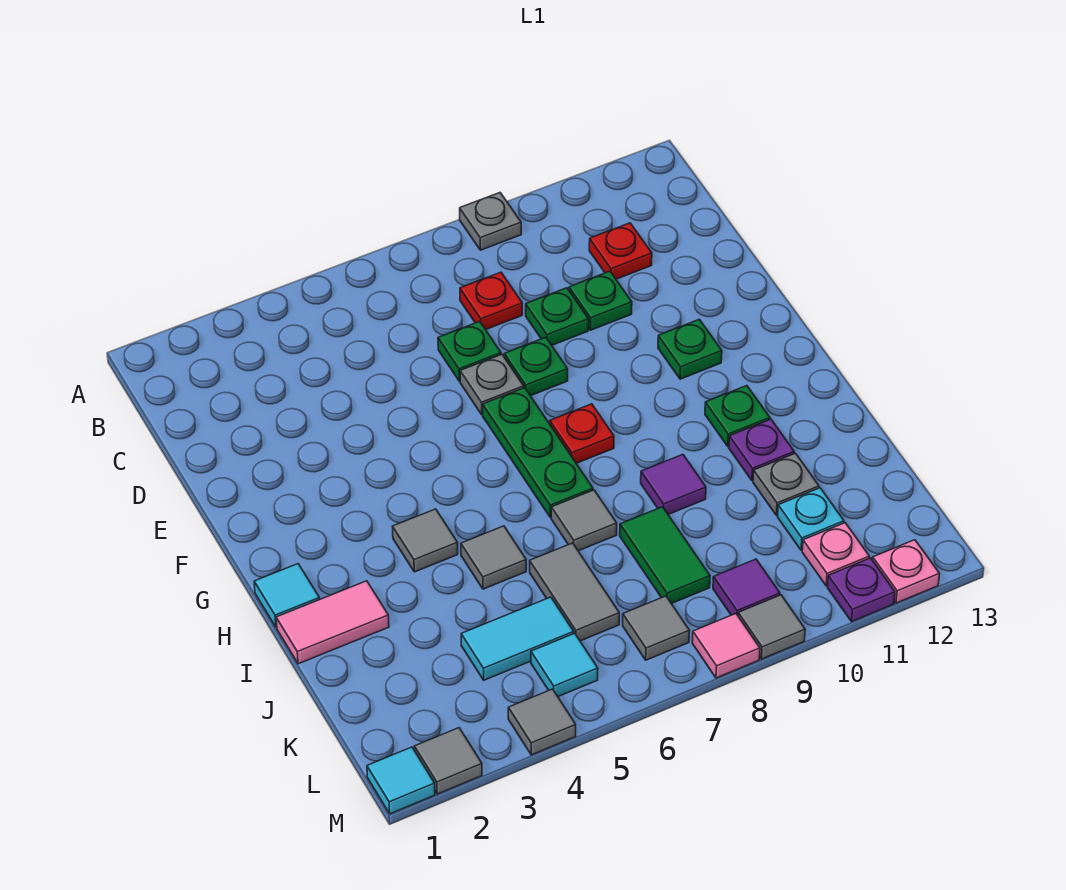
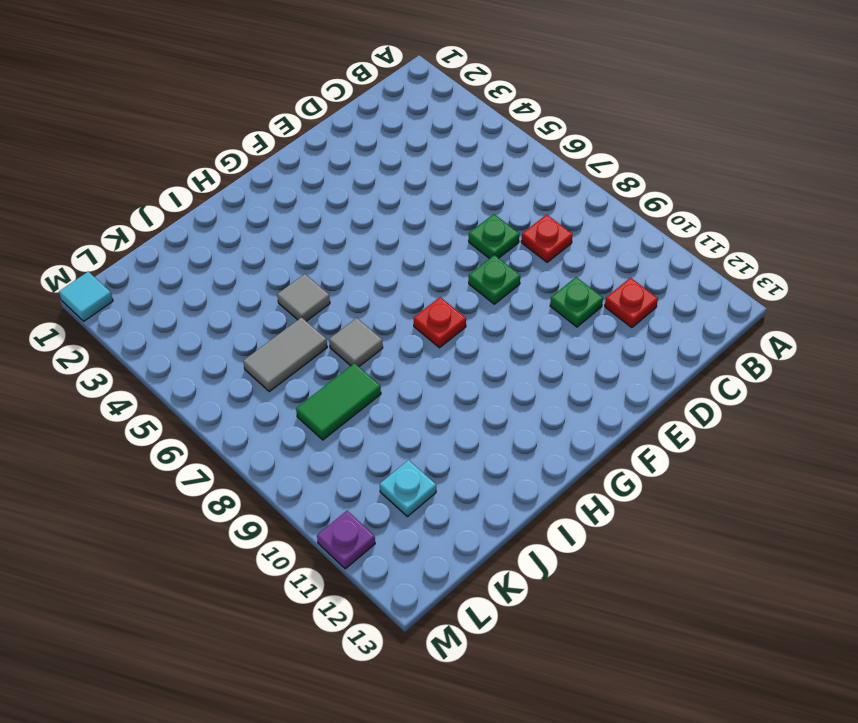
none -> grey 1x1 plate [460,193,521,250]
none -> green 1x1 plate [526,288,589,345]
none -> grey 1x1 plate [460,354,524,415]
none -> green 1x3 plate [483,388,593,517]

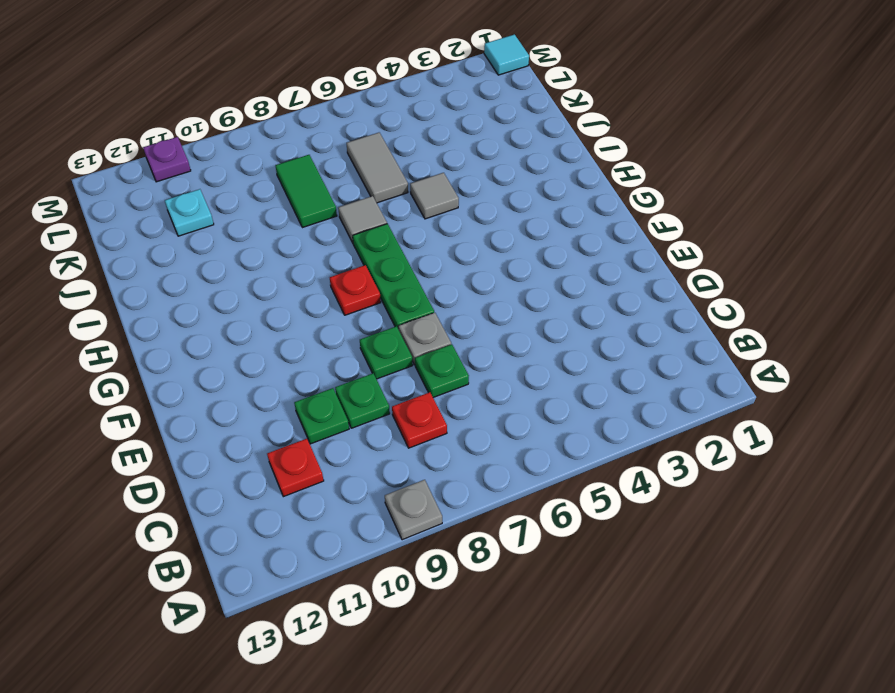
none -> green 1x1 plate [658,319,722,379]
none -> cyan 1x1 tile [254,564,320,627]
none -> grey 1x1 tile [392,509,458,572]
none -> green 1x1 plate [705,386,770,446]

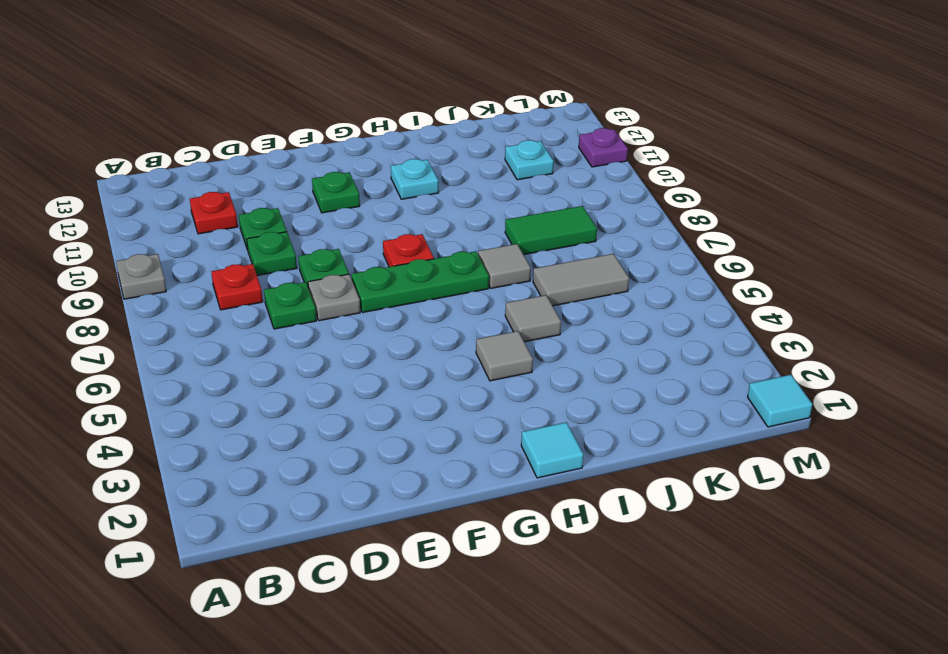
cyan 1x1 plate [391,159,439,199] -> green 1x1 plate [705,386,770,446]
none -> pink 1x2 tile [276,581,389,664]
none -> purple 1x1 tile [641,455,706,514]
none -> purple 1x1 plate [729,419,794,481]
none -> grey 1x1 plate [753,453,819,515]

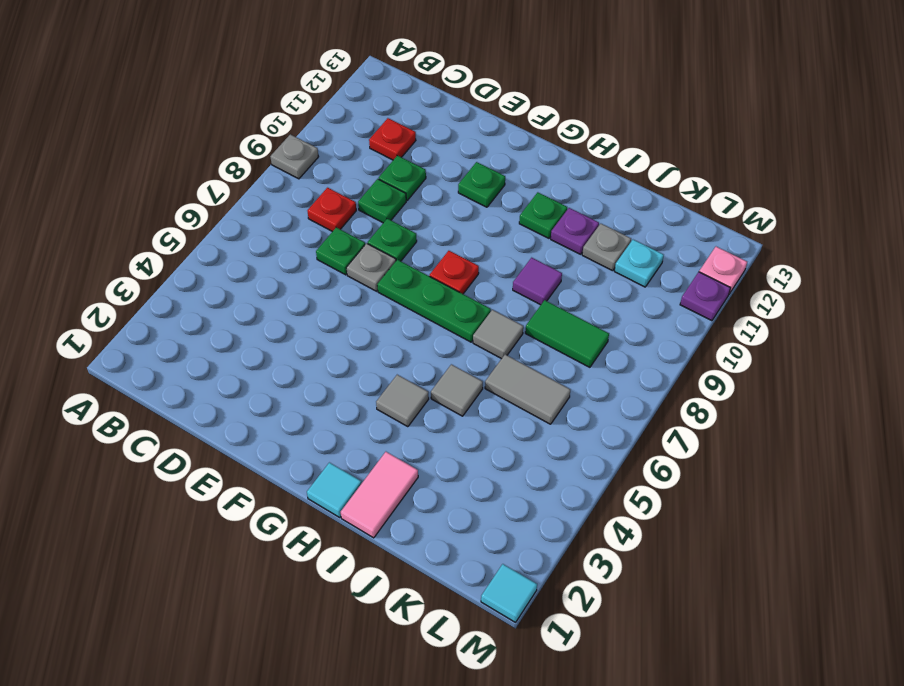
none -> cyan 1x2 tile [461,597,574,680]
none -> cyan 1x1 tile [531,633,598,696]
none -> grey 1x1 tile [623,596,690,660]
none -> purple 1x1 tile [713,559,780,615]

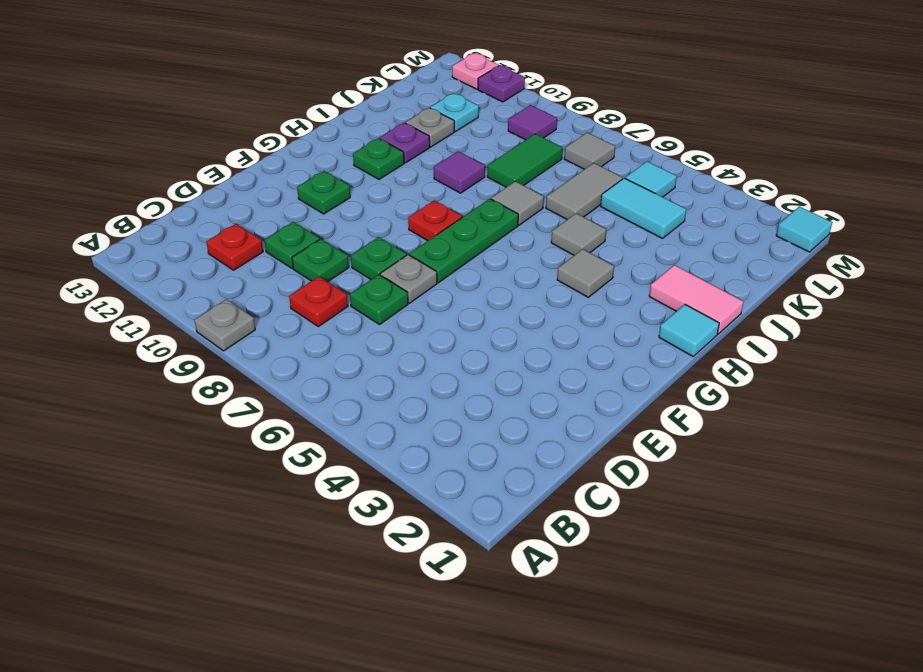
none -> pink 1x1 plate [802,523,869,586]
none -> grey 1x1 tile [414,728,482,794]
none -> grey 1x1 tile [508,689,576,755]
none -> pink 1x1 tile [692,614,760,678]

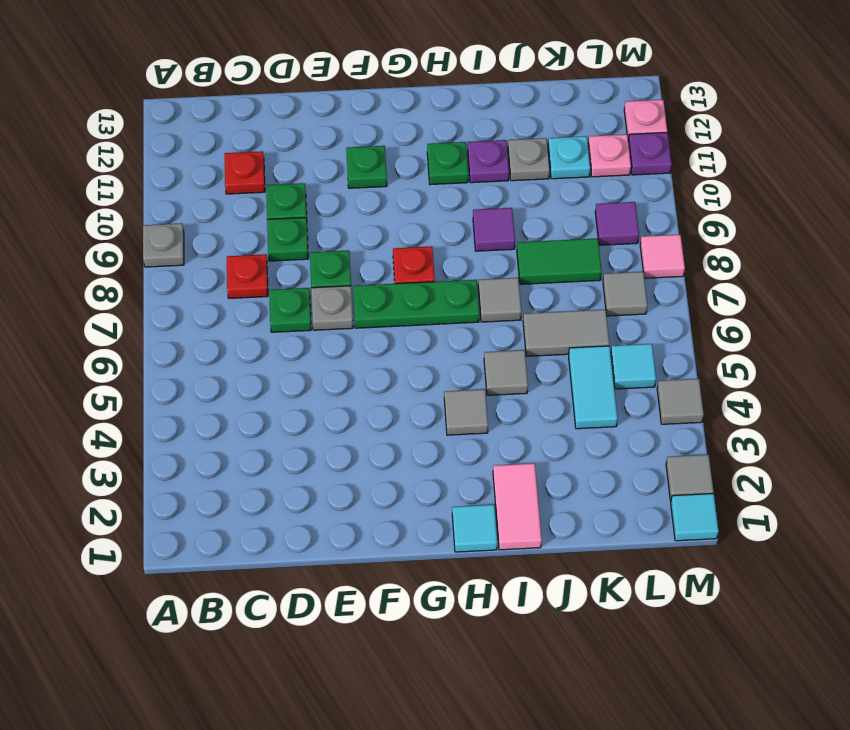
none -> grey 1x1 tile [738,595,805,659]

